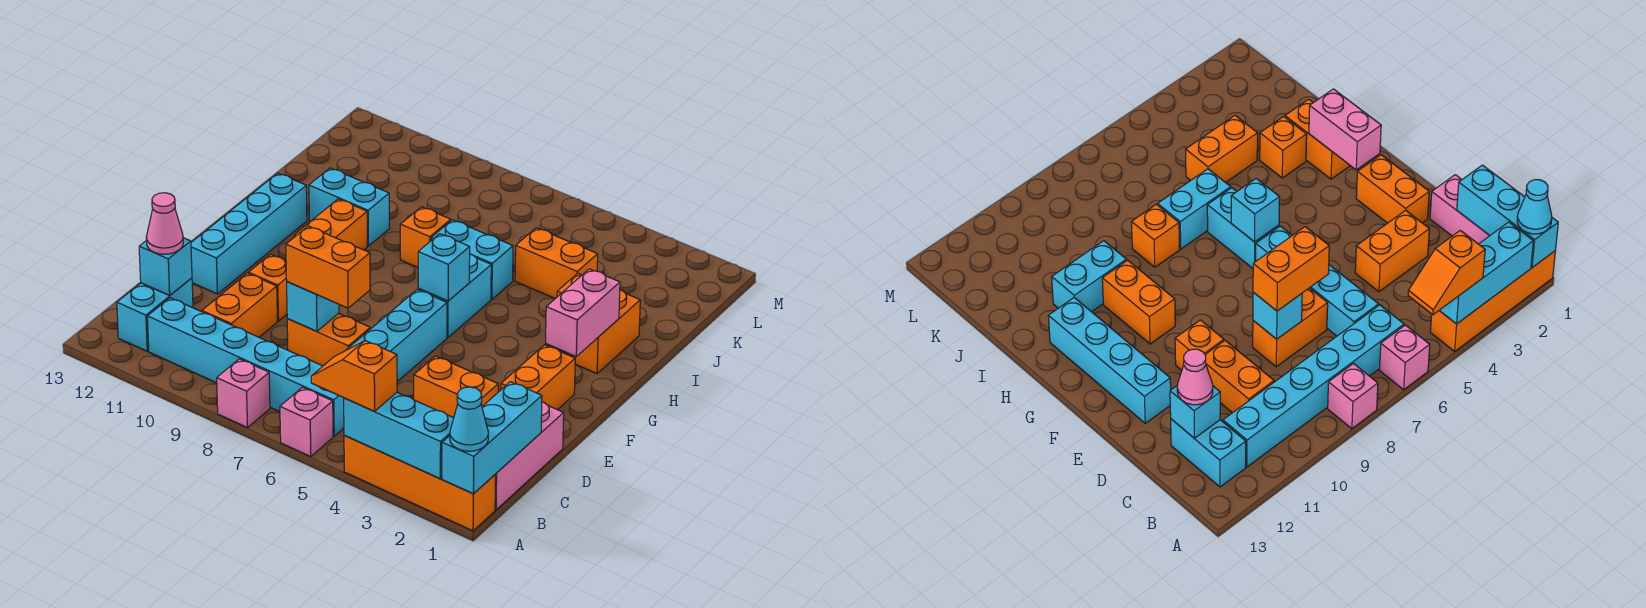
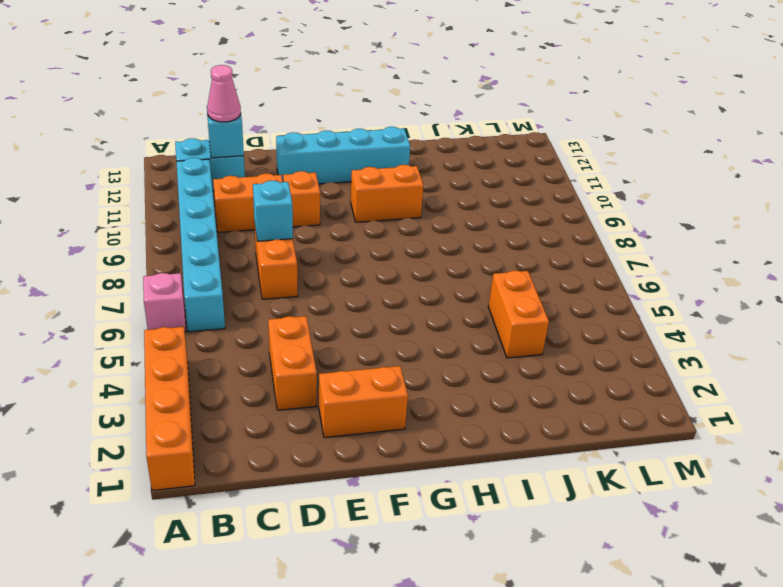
none -> pink 1x1 brick [217,359,270,428]
none -> pink 1x3 brick [495,402,564,510]
none -> cyan 1x4 brick [347,290,447,382]
none -> cyan 1x2 brick [418,254,491,338]

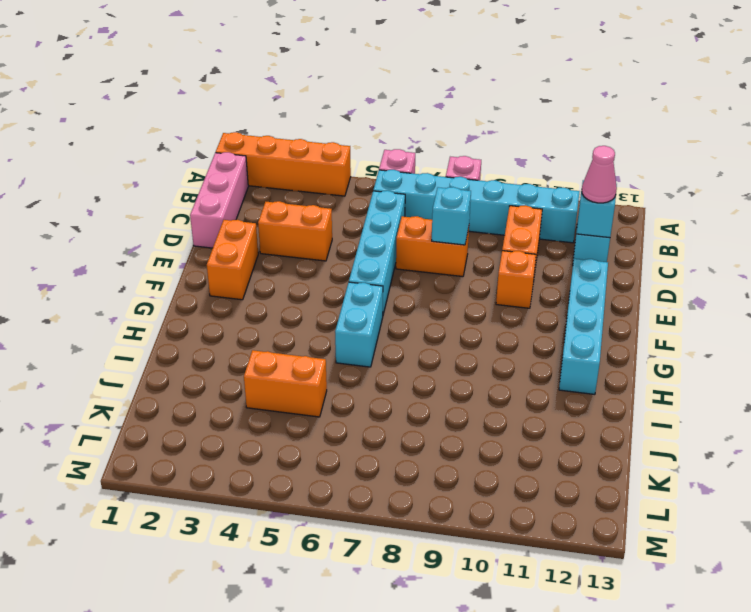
none -> orange 1x2 brick [294,199,367,250]
none -> orange 1x2 brick [567,290,640,374]
none -> orange 1x1 brick [1260,117,1307,178]
none -> cyan 1x2 brick [431,220,513,299]

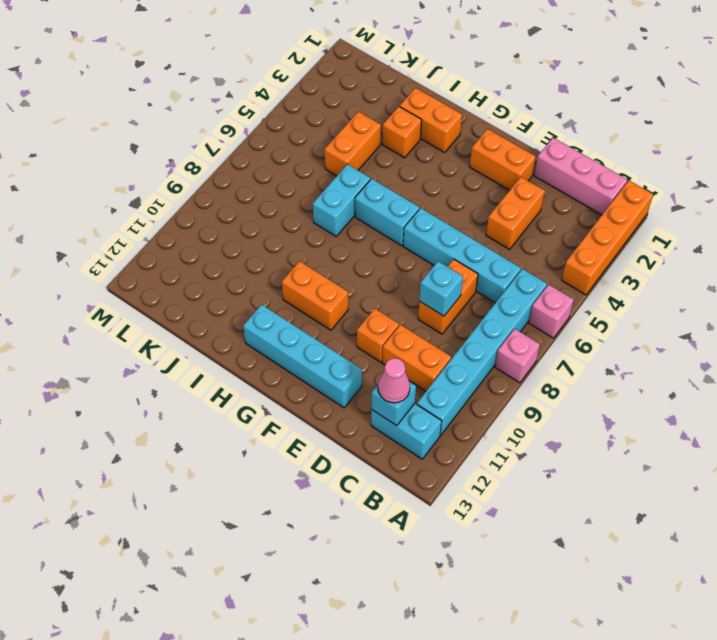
none -> orange 1x1 brick [400,207,451,267]
none -> cyan 1x2 brick [309,168,389,246]
none -> cyan 1x3 brick [442,382,542,494]
none -> cyan 1x3 brick [344,393,454,478]

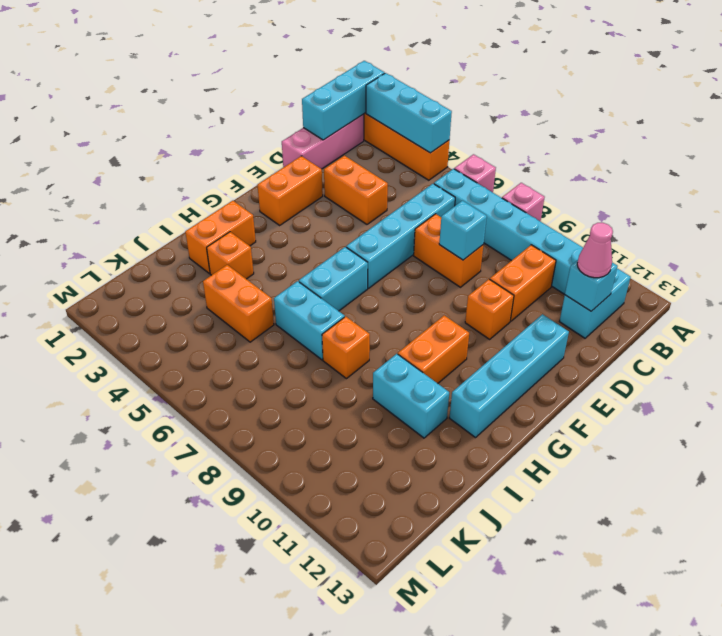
none -> pink 1x2 brick [546,269,620,356]
none -> cyan 1x1 brick [418,234,470,301]
none -> cyan 1x1 cone [450,387,488,451]
none -> orange 1x2 slope [311,341,397,411]

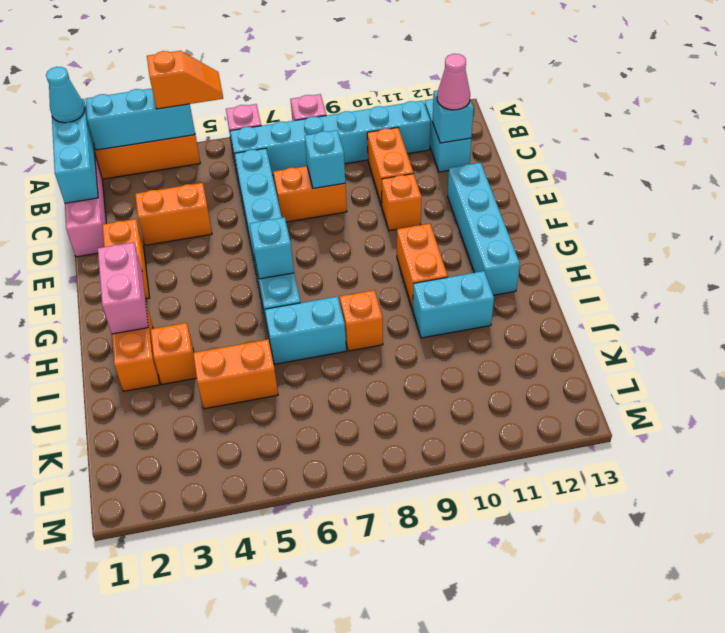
none -> orange 1x2 brick [286,226,370,308]

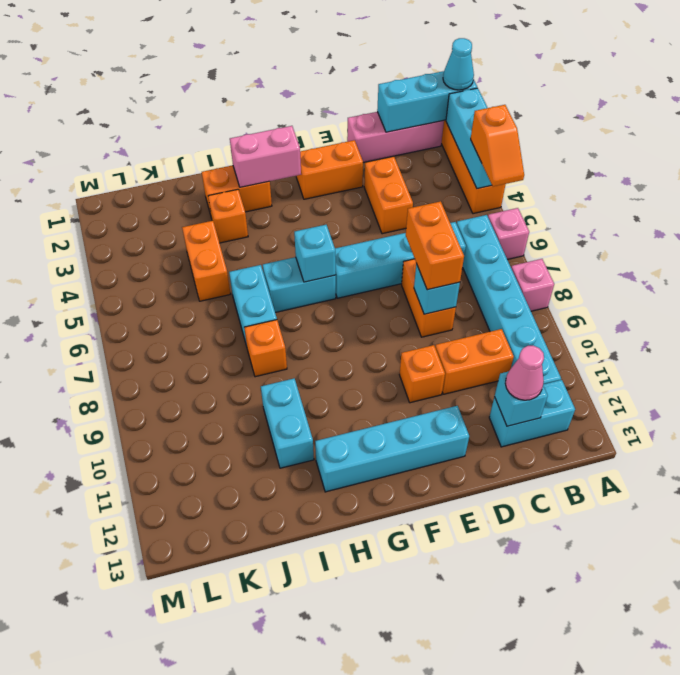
none -> orange 1x2 brick [294,199,367,250]

